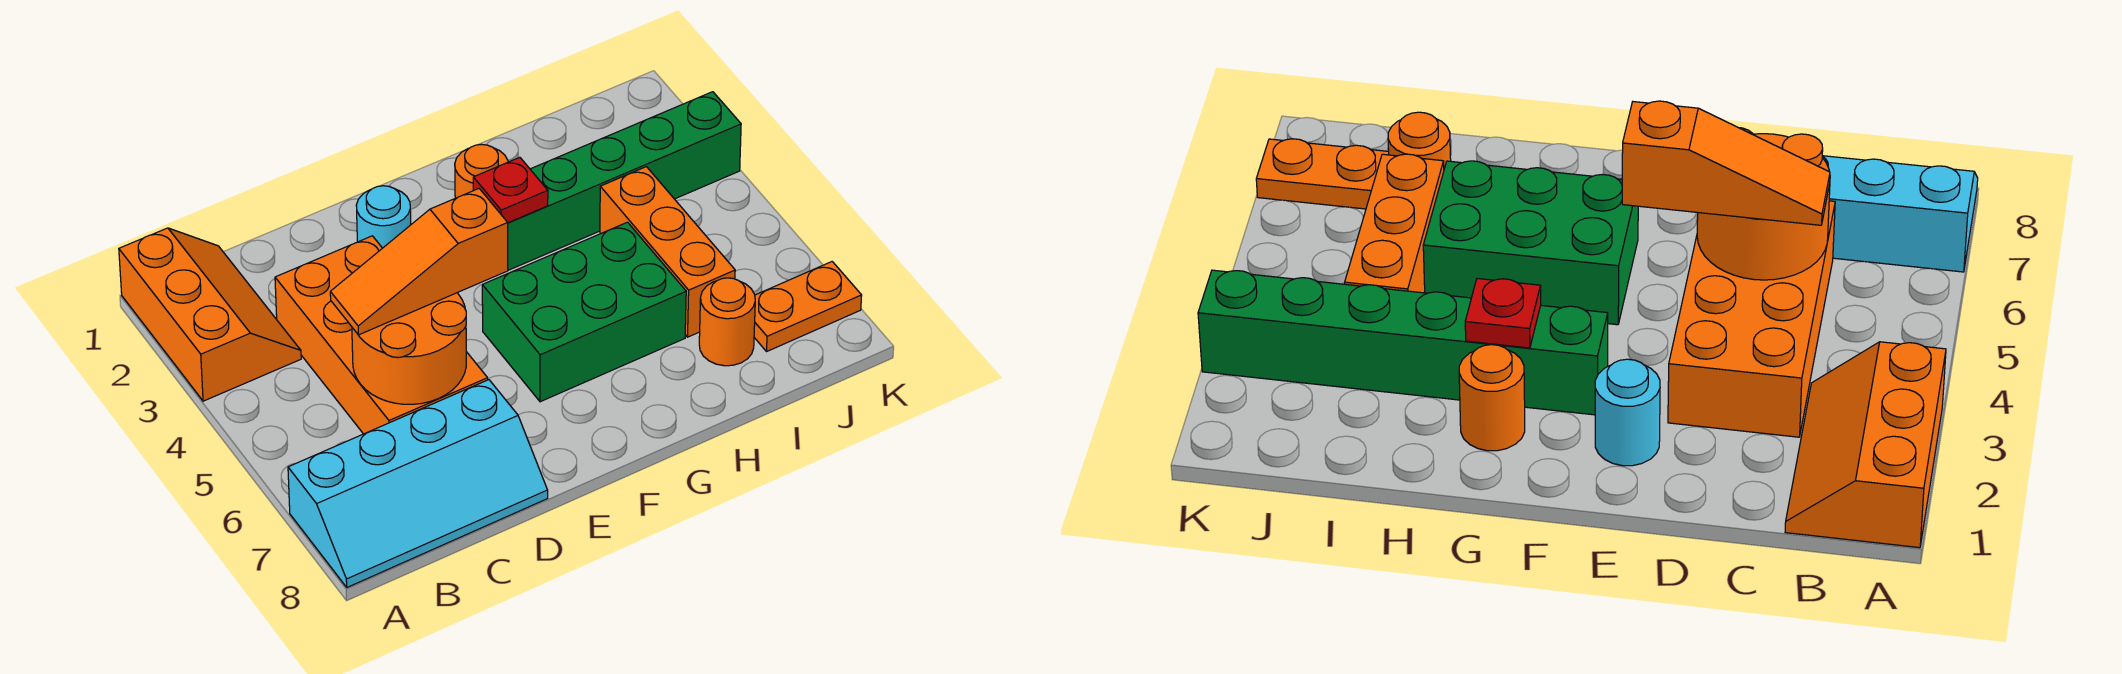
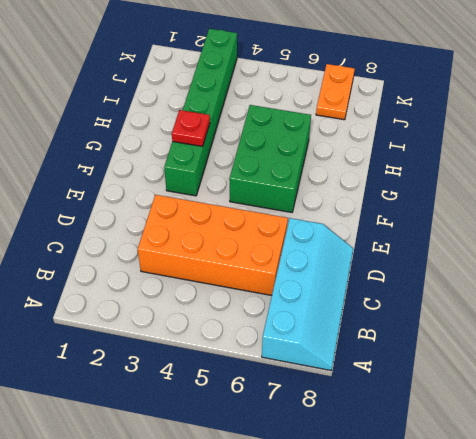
none -> orange 2x3 slope [119,228,301,401]
none -> cyan 1x1 round brick [356,186,411,248]
none -> orange 1x1 round brick [455,144,508,198]

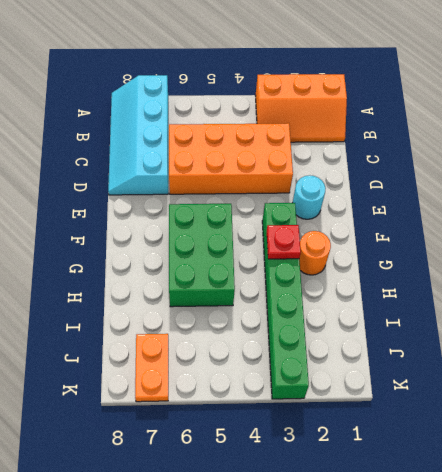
none -> orange 1x3 brick [600,167,735,337]
none -> orange 1x1 round brick [699,278,755,366]
none -> orange 2x2 round brick [352,293,466,404]

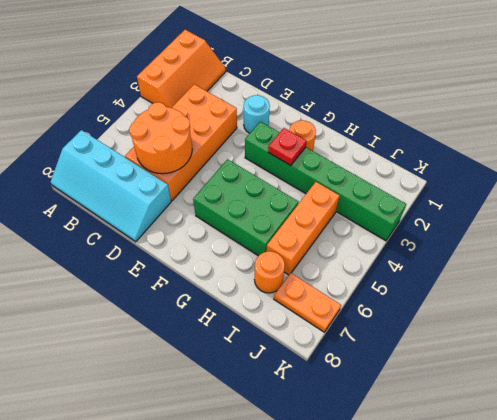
none -> orange 1x3 slope [330,189,508,335]

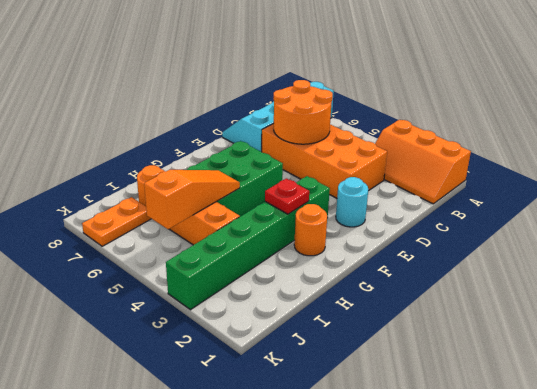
orange 1x3 slope [144,170,240,229] -> orange 1x3 slope moved to [330,189,508,335]

